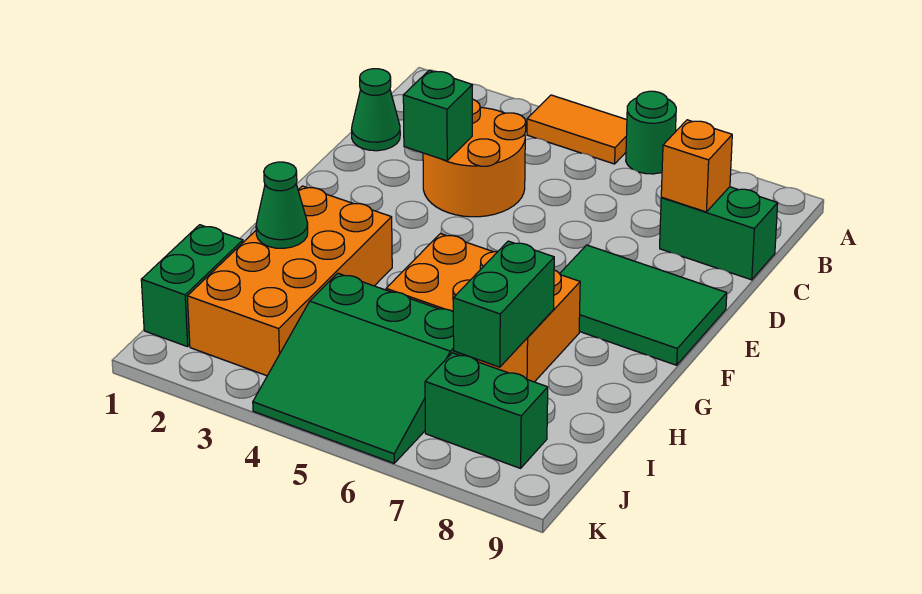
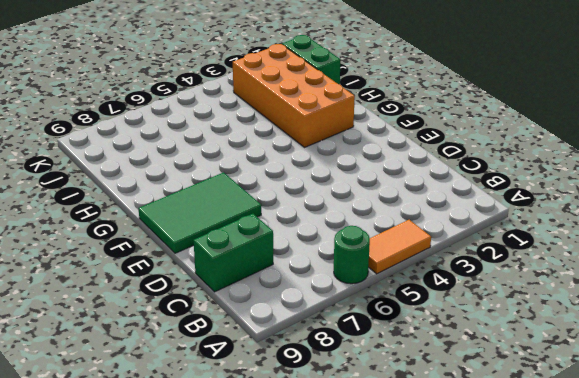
none -> green 1x1 cone [352,69,400,151]
none -> orange 2x2 round brick [423,99,526,217]
none -> orange 2x3 brick [386,234,580,382]

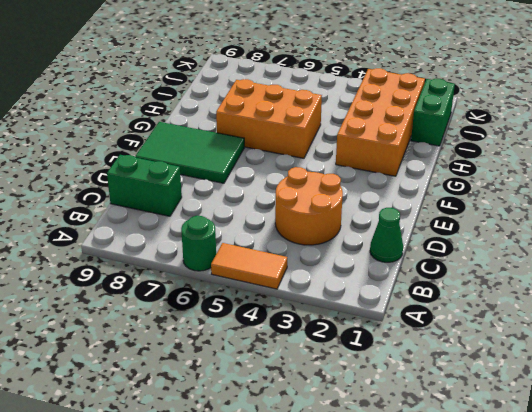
none -> green 3x3 slope [253,273,478,463]
none -> green 1x2 brick [425,353,548,468]
none -> orange 1x1 brick [661,120,732,212]

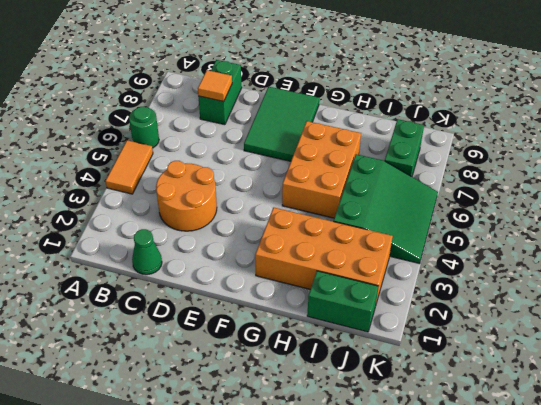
orange 1x1 tile [198,70,232,101] -> orange 1x1 brick [661,120,732,212]
none -> green 1x1 brick [403,70,473,161]
none -> green 1x1 cone [256,162,308,248]
none -> green 1x2 brick [453,241,554,367]

